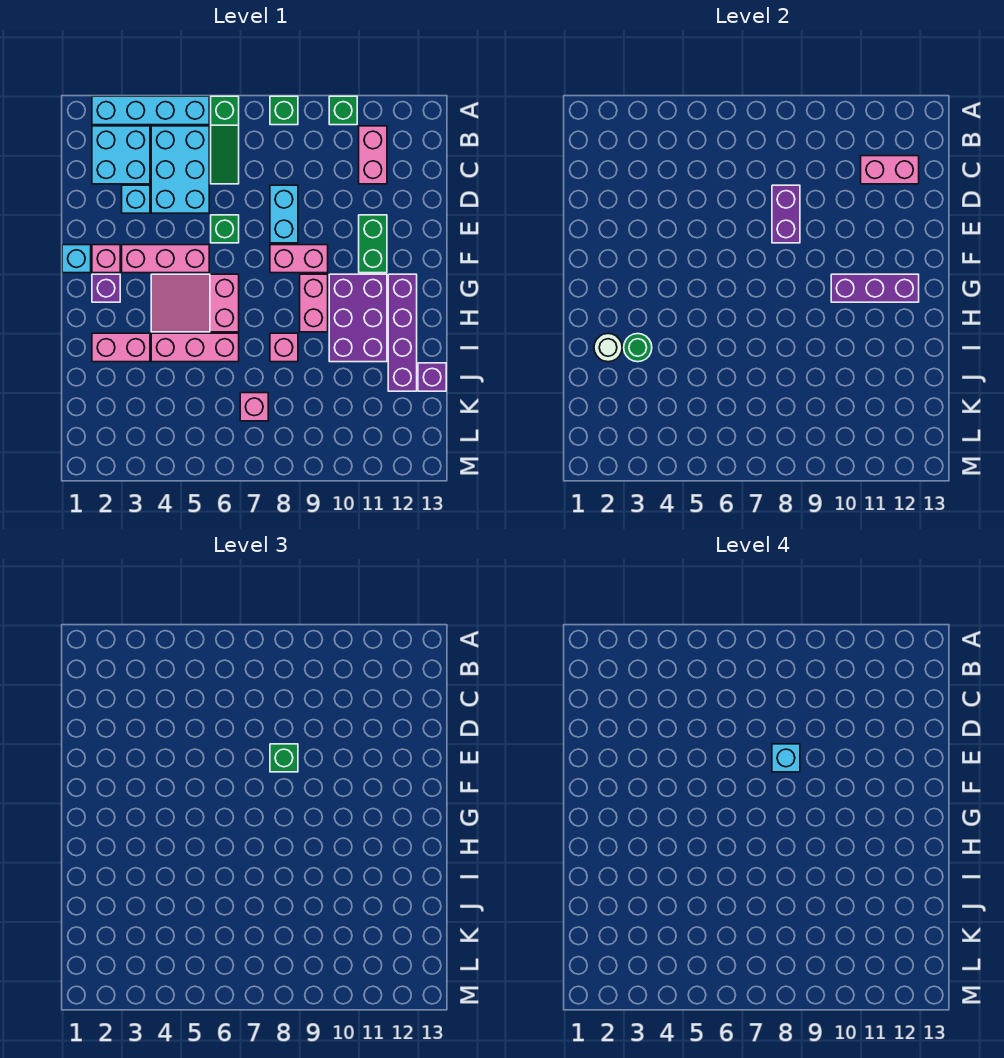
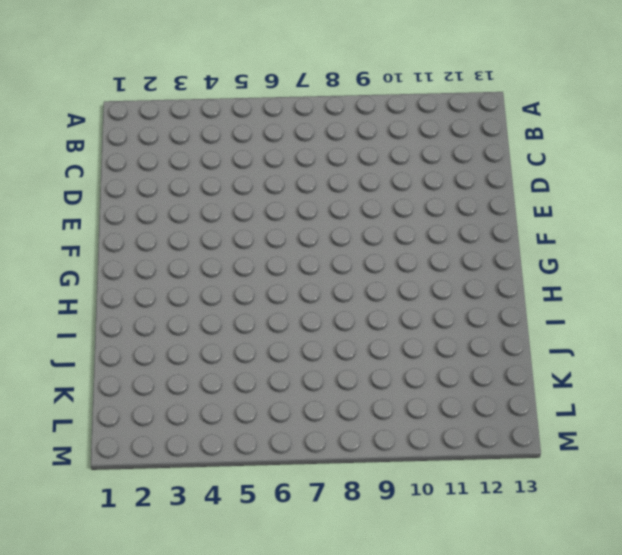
none -> cyan 1x4 brick [92,96,209,125]
none -> green 1x3 slope [211,96,239,184]
none -> green 1x1 brick [270,96,298,125]
none -> green 1x1 brick [329,96,357,125]

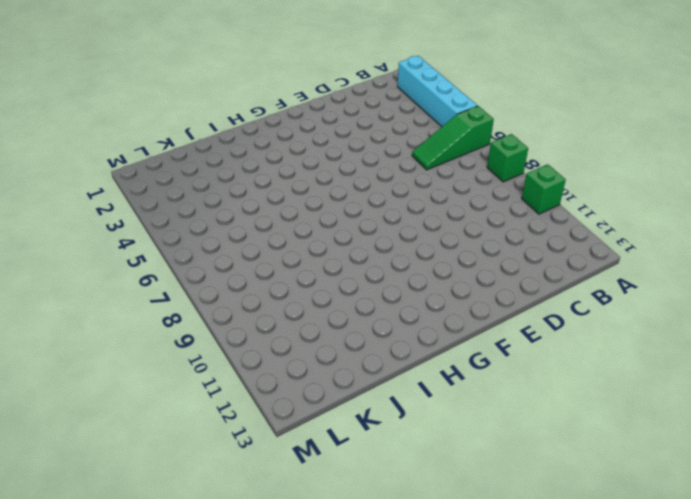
none -> cyan 2x2 brick [92,126,150,184]
none -> cyan 2x3 brick [151,126,209,213]
none -> pink 1x2 brick [359,126,387,184]
none -> cyan 1x1 brick [122,185,150,213]

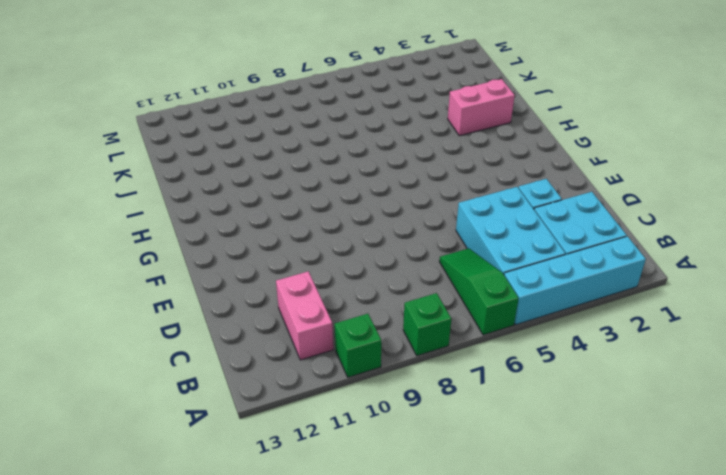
none -> cyan 1x2 brick [270,185,298,243]
none -> green 1x1 brick [211,215,239,243]
none -> green 1x2 brick [359,215,387,273]
none -> cyan 1x1 brick [62,245,91,273]

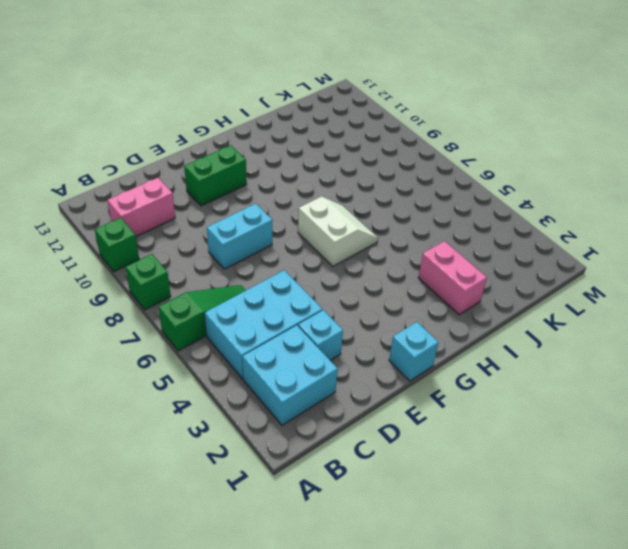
white 2x2 slope [298,196,378,266] -> pink 2x3 slope [151,274,239,332]
none -> cyan 1x4 brick [92,96,209,125]
none -> green 1x1 brick [211,215,239,243]
none -> pink 1x1 brick [92,245,120,273]
none -> pink 1x3 brick [122,245,209,273]

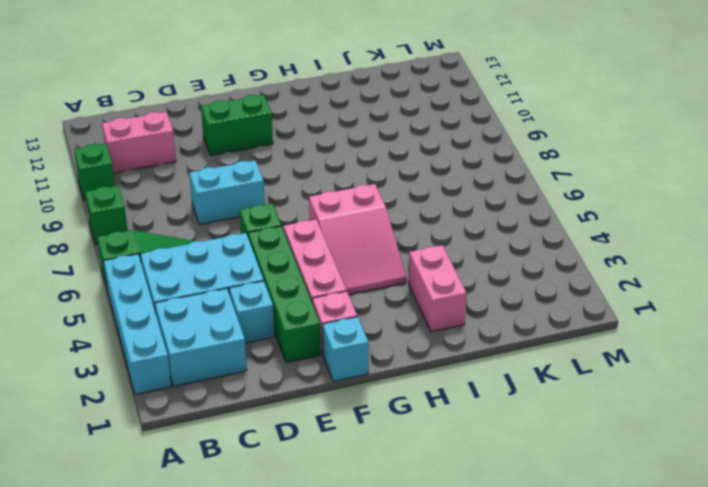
green 1x4 brick [248,226,321,363] -> none
none -> pink 1x2 brick [270,245,328,273]
none -> purple 1x1 brick [92,274,120,302]
none -> pink 1x2 brick [300,274,328,332]
none -> purple 2x3 brick [329,274,387,362]

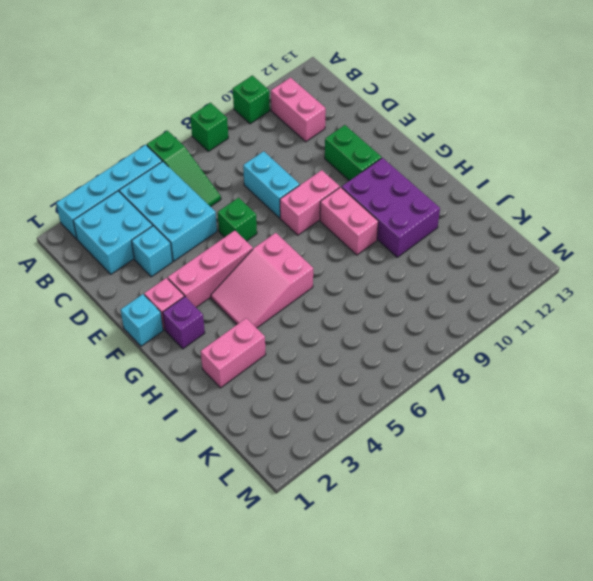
none -> purple 1x4 brick [388,274,417,391]
none -> pink 1x3 brick [151,333,239,362]
none -> pink 1x1 brick [270,333,298,362]
none -> purple 1x1 brick [418,363,446,391]

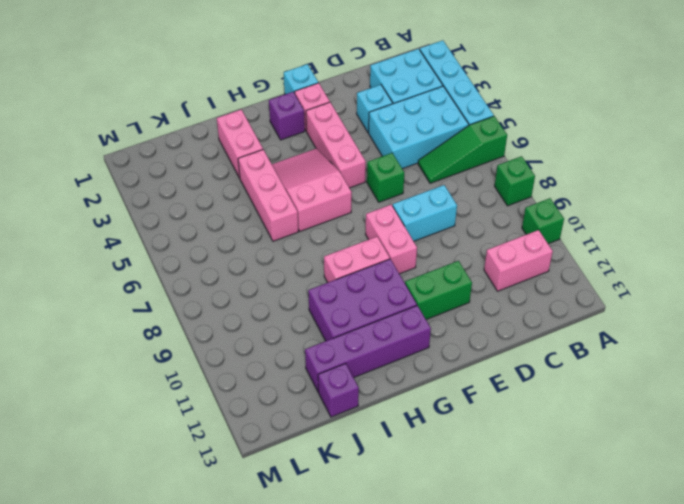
none -> pink 1x1 brick [270,333,298,362]
none -> pink 1x1 brick [240,393,268,421]
none -> pink 1x2 brick [861,156,919,184]
none -> purple 1x2 brick [772,185,800,243]

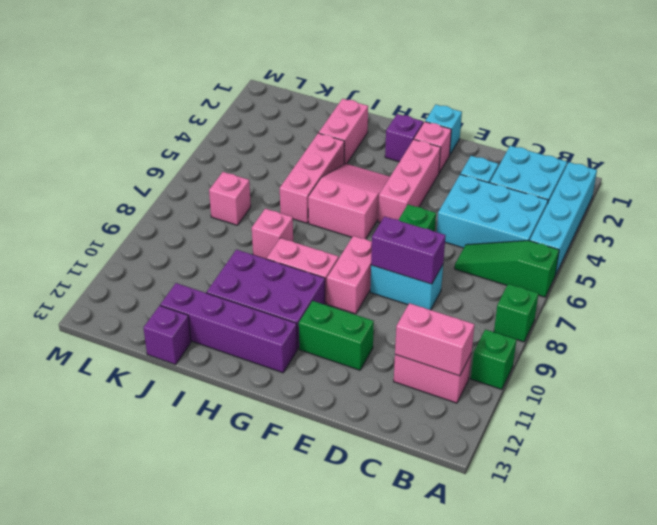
pink 1x2 brick [395,303,475,376] -> pink 1x2 brick turned to [861,156,919,184]
none -> purple 1x3 brick [831,274,919,302]
none -> white 1x1 round brick [594,334,622,362]
none -> green 1x1 round brick [624,334,652,362]
none -> green 1x1 brick [270,744,298,772]

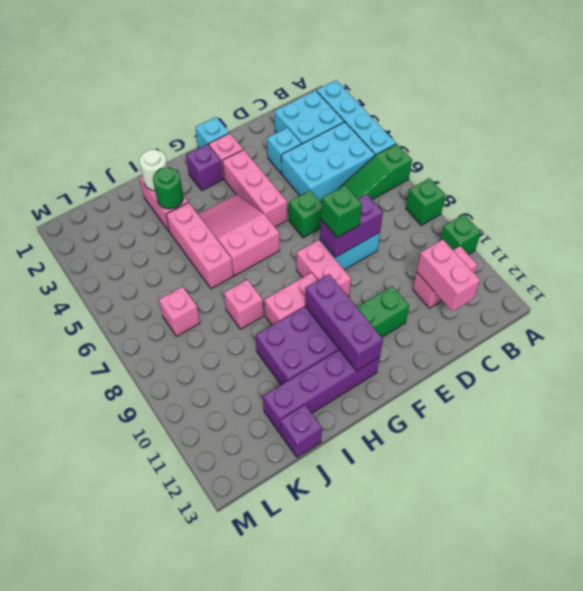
none -> cyan 1x1 brick [772,744,800,772]

